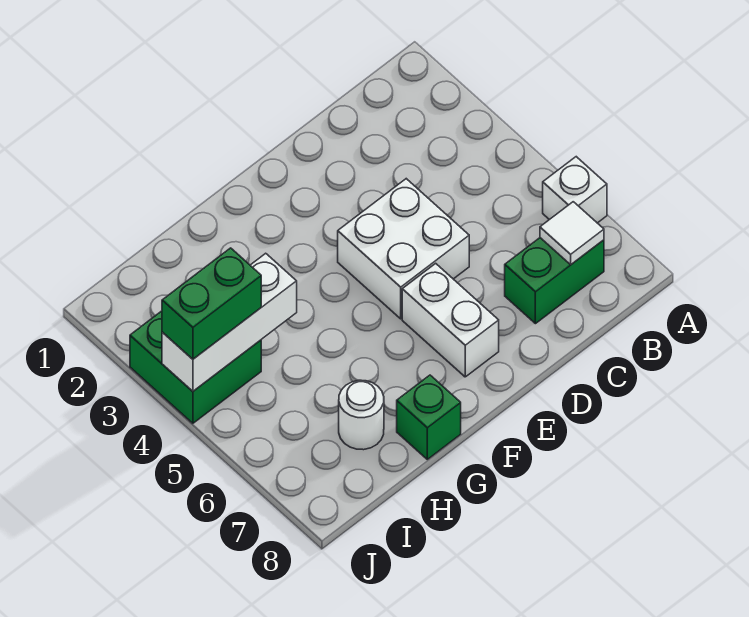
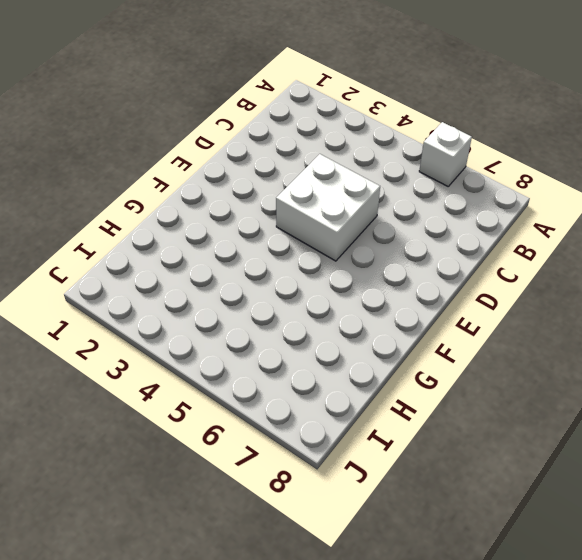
none -> green 1x2 brick [505,238,604,324]
none -> white 1x2 brick [402,263,499,377]

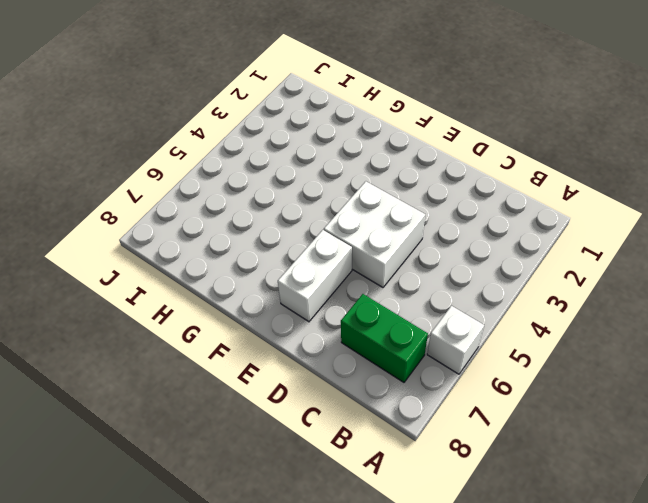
none -> green 1x1 brick [397,375,461,459]
none -> white 1x1 round brick [339,380,384,450]

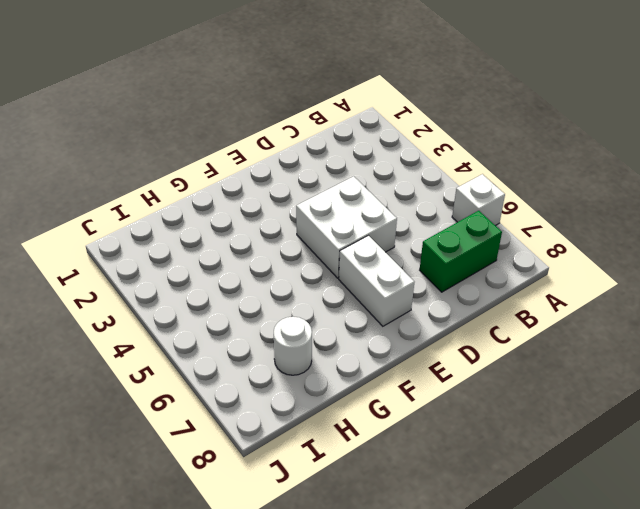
none -> green 1x1 brick [397,375,461,459]
none -> green 2x2 brick [130,311,261,423]

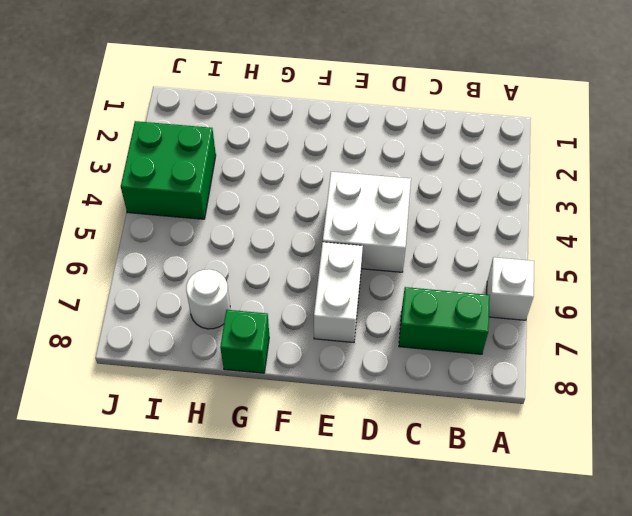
none -> white 1x1 tile [540,202,604,265]
none -> white 1x3 brick [162,253,297,391]

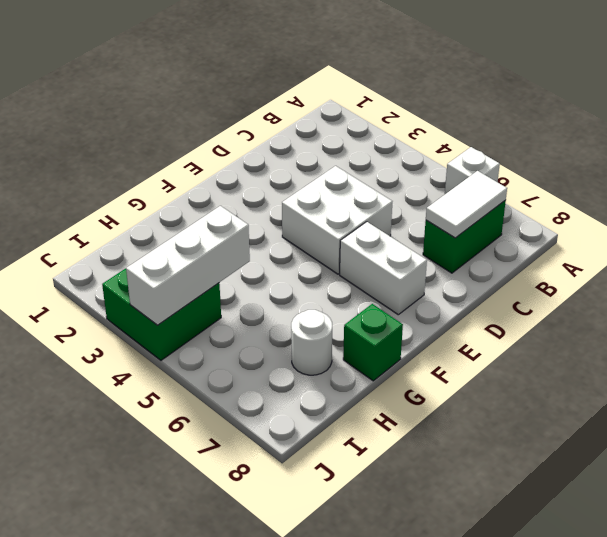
white 1x2 tile [426,171,507,238] -> white 1x1 tile [540,202,604,265]
none -> green 1x2 brick [162,248,261,359]

